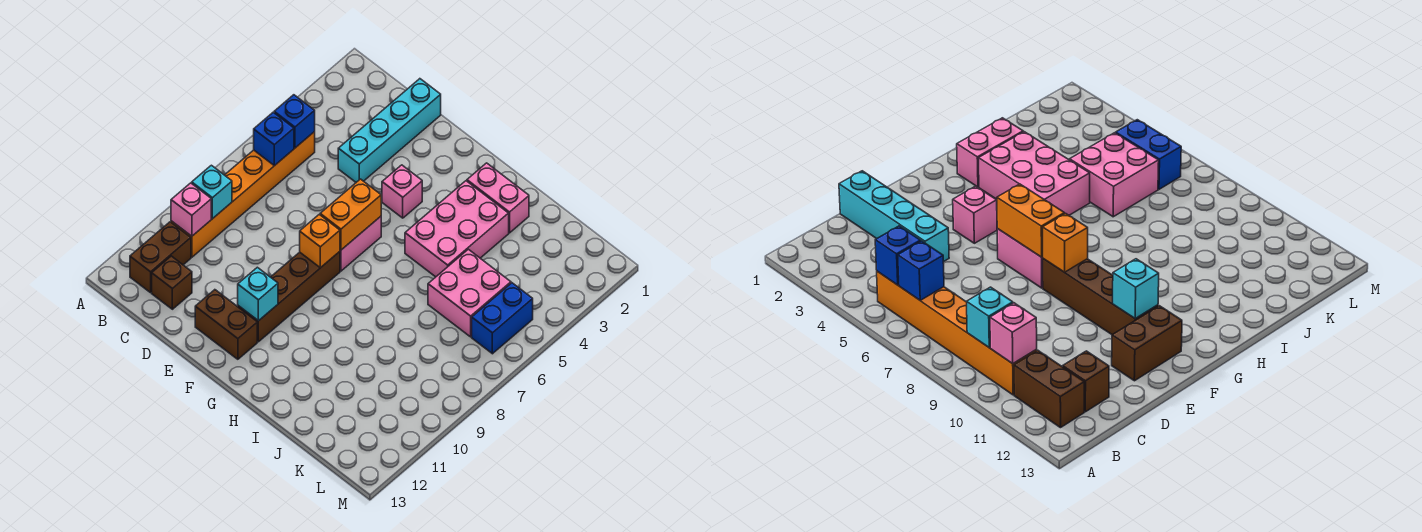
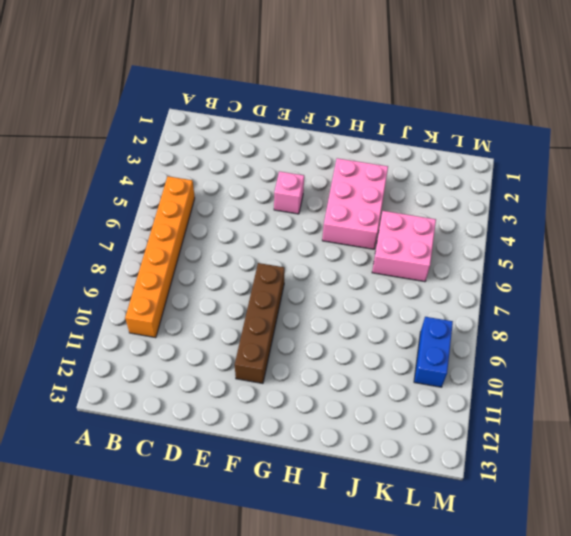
blue 1x2 brick [414,317,453,387] -> blue 1x2 brick moved to [472,283,533,354]
none -> brown 1x2 brick [130,222,191,293]
none -> brown 1x1 brick [152,256,192,309]
none -> cyan 1x4 brick [338,79,441,182]

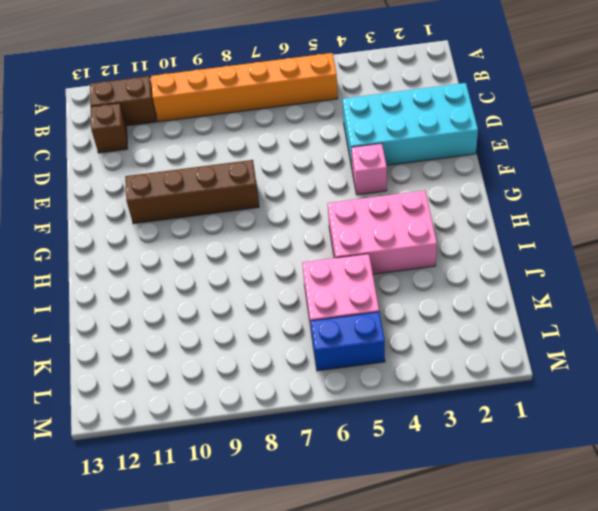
cyan 2x4 brick [343,83,478,167] -> cyan 1x4 brick [338,79,441,182]
none -> brown 1x2 brick [195,290,257,359]
none -> pink 1x2 brick [340,216,381,271]
none -> pink 1x2 brick [467,163,529,233]

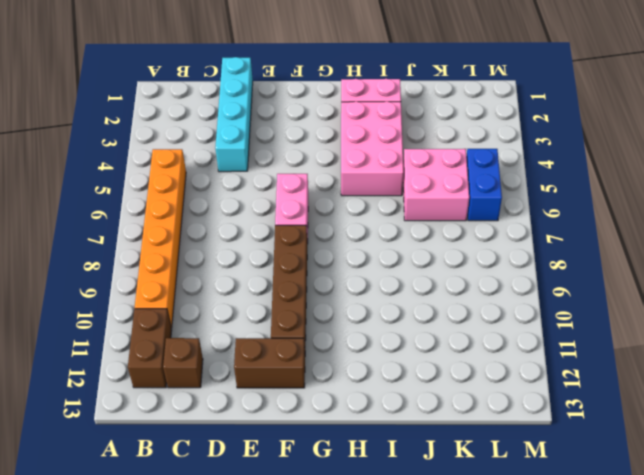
none -> pink 1x1 brick [382,165,422,218]
none -> blue 1x1 brick [274,95,315,148]
none -> blue 1x1 brick [254,112,294,166]

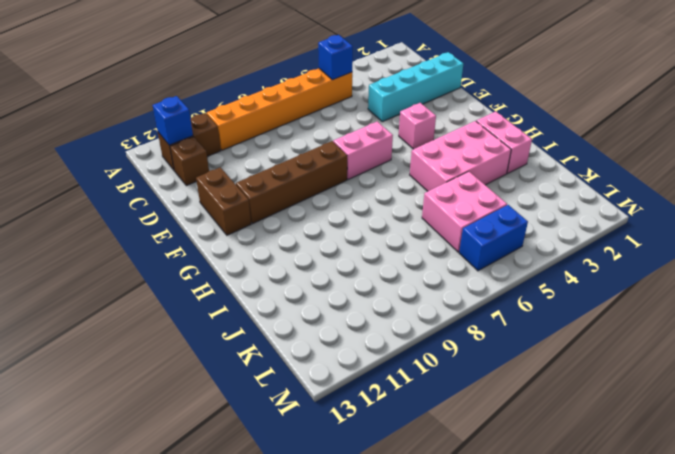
blue 1x1 brick [153,96,193,145] -> blue 1x1 brick moved to [254,112,294,166]
none -> cyan 1x1 brick [192,165,232,219]
none -> pink 1x1 brick [171,183,211,236]
none -> orange 1x2 brick [320,179,381,250]

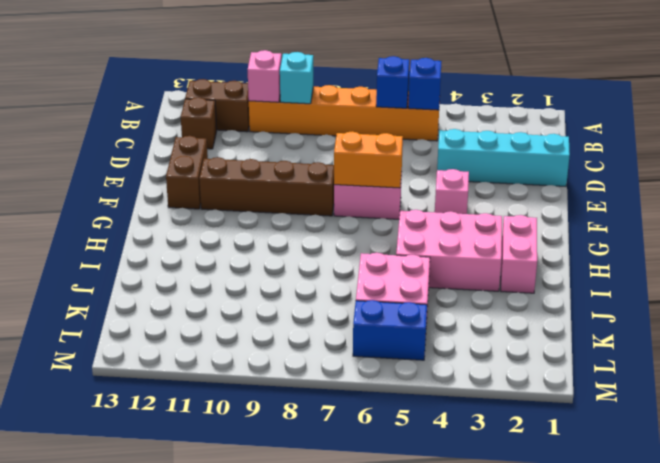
none -> orange 1x1 brick [300,214,340,268]
none -> cyan 1x1 brick [238,267,278,321]

